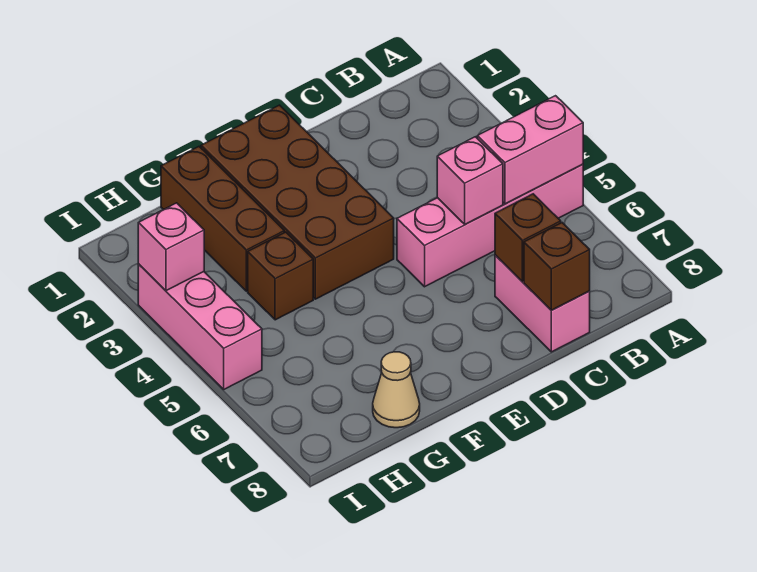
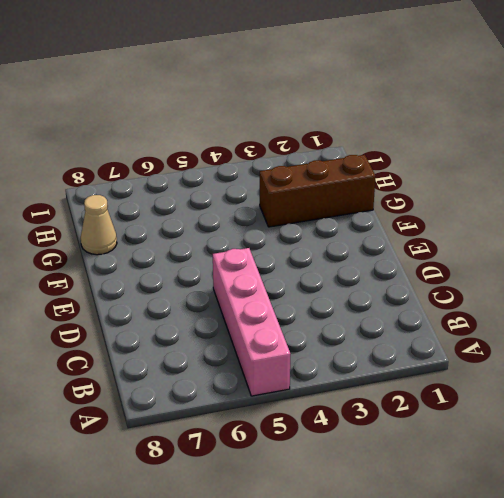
none -> pink 1x2 brick [495,255,590,352]
none -> brown 2x4 brick [201,105,394,299]
none -> brown 1x1 brick [248,232,313,320]

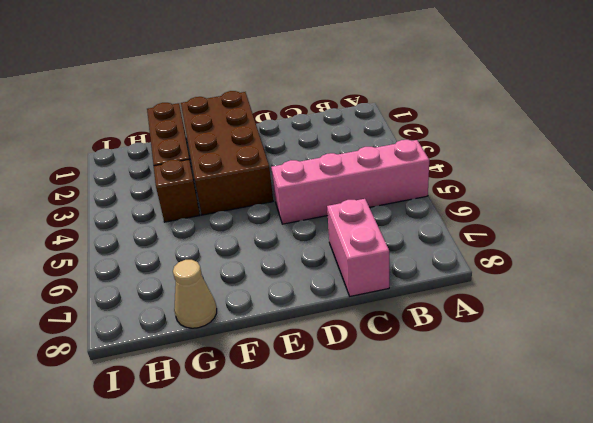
none -> pink 1x3 brick [138,264,262,389]
none -> pink 1x2 brick [477,96,583,204]
none -> pink 1x1 brick [437,137,503,224]

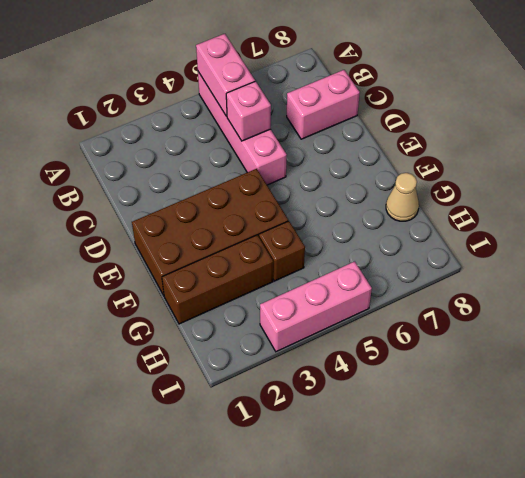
none -> brown 1x1 brick [495,194,561,282]
none -> brown 1x1 brick [524,223,590,310]
none -> pink 1x1 brick [138,203,204,291]

